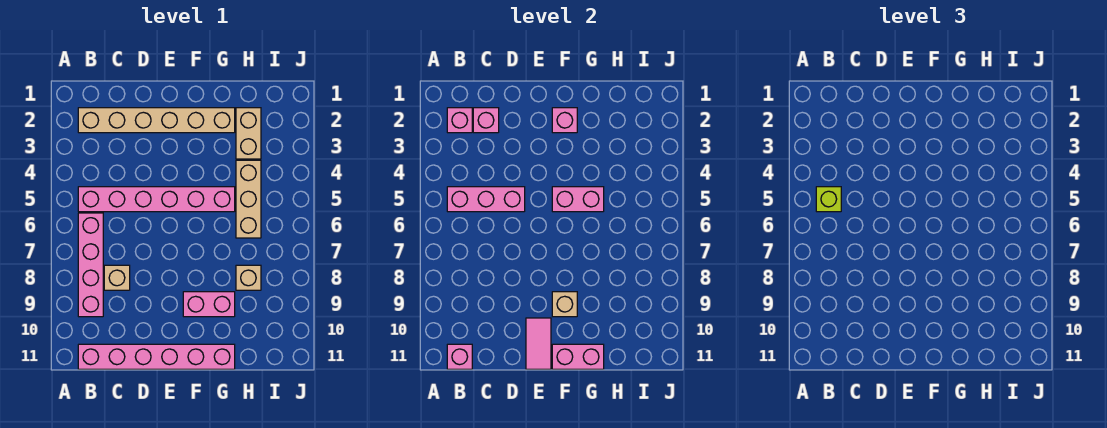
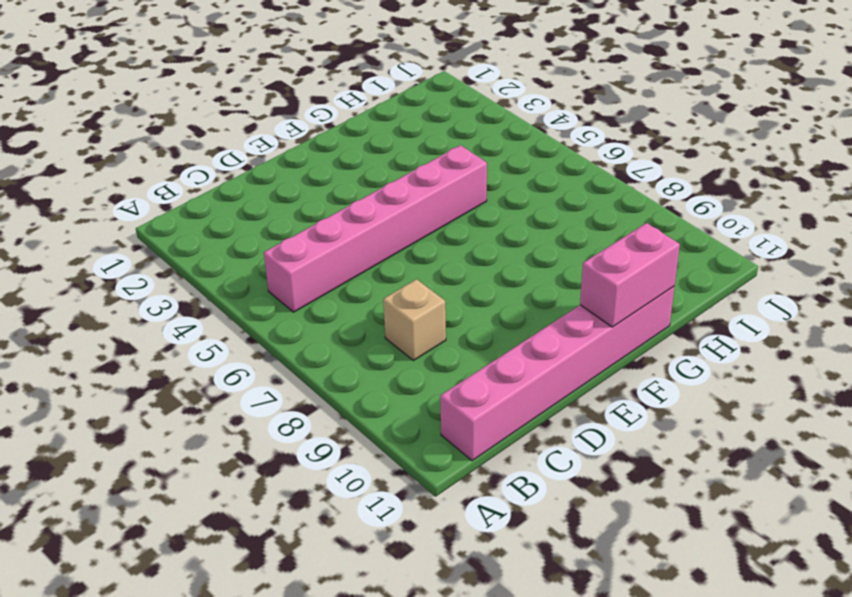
none -> tan 1x6 brick [78,108,235,133]
none -> pink 1x4 brick [78,213,103,317]
none -> pink 1x2 brick [183,292,235,317]

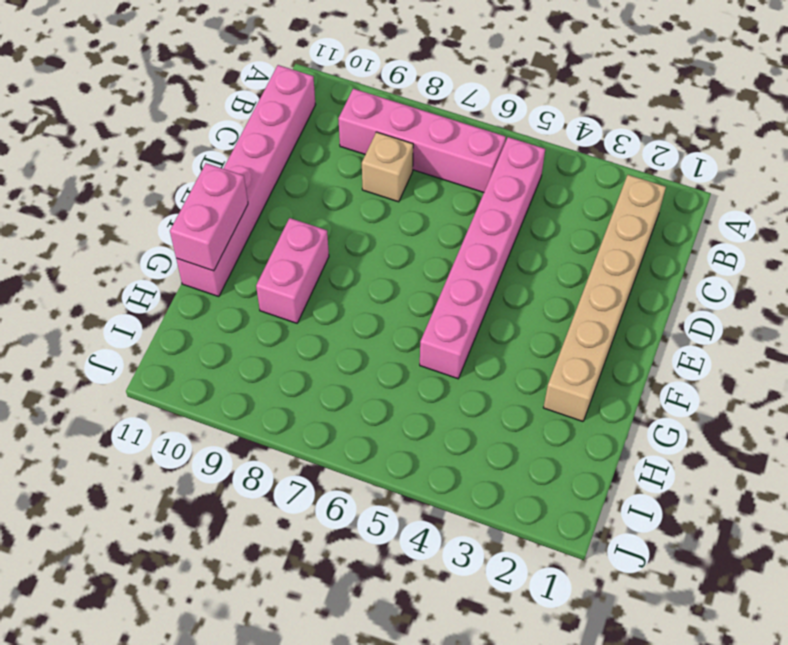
none -> tan 1x2 brick [236,108,261,159]
none -> tan 1x3 brick [236,160,261,238]
none -> tan 1x1 brick [236,265,261,290]

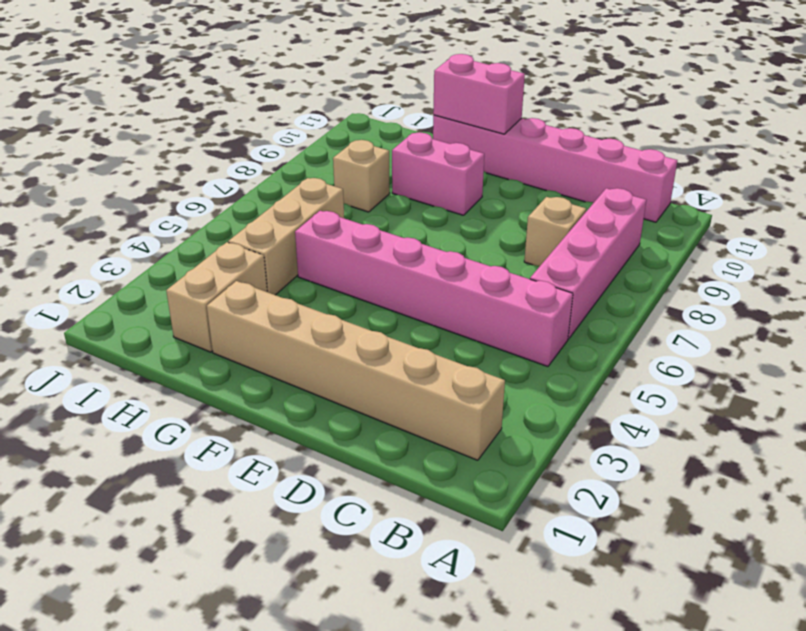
none -> pink 1x1 brick [447,108,472,133]
none -> pink 1x3 brick [447,187,525,212]
none -> pink 1x1 brick [447,344,472,369]

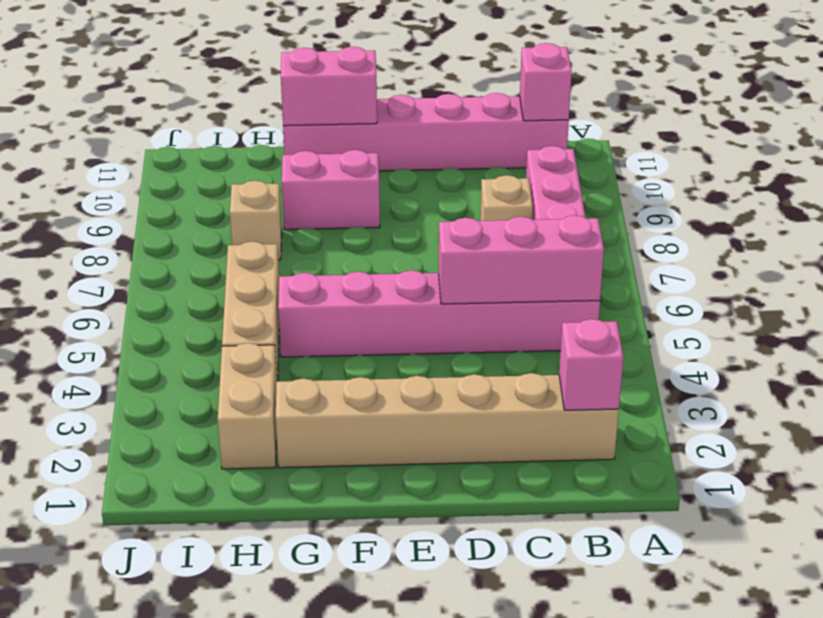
none -> pink 1x1 brick [473,108,499,133]
none -> pink 1x2 tile [526,318,551,369]
none -> pink 1x1 brick [552,108,577,133]

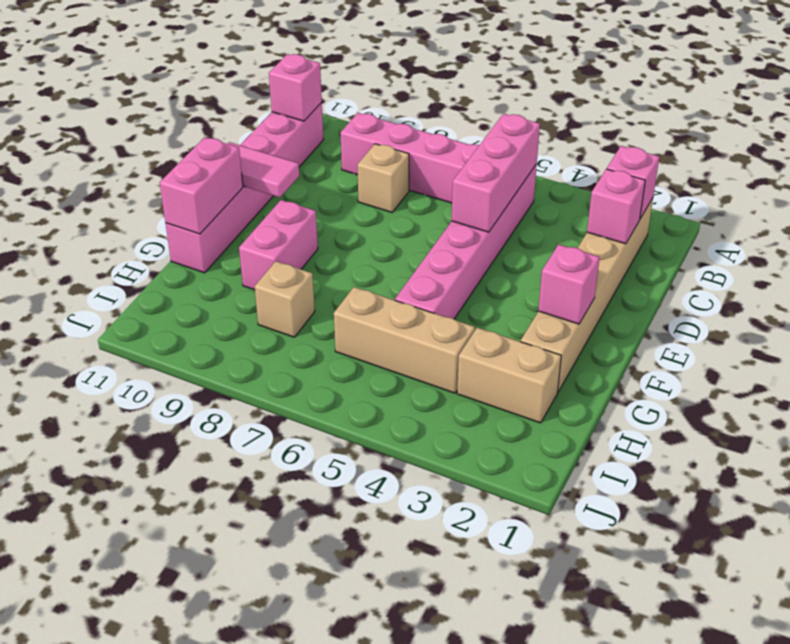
none -> pink 1x2 brick [552,187,604,212]
none -> tan 1x1 brick [552,292,577,317]
none -> lime 1x1 brick [816,187,841,212]

